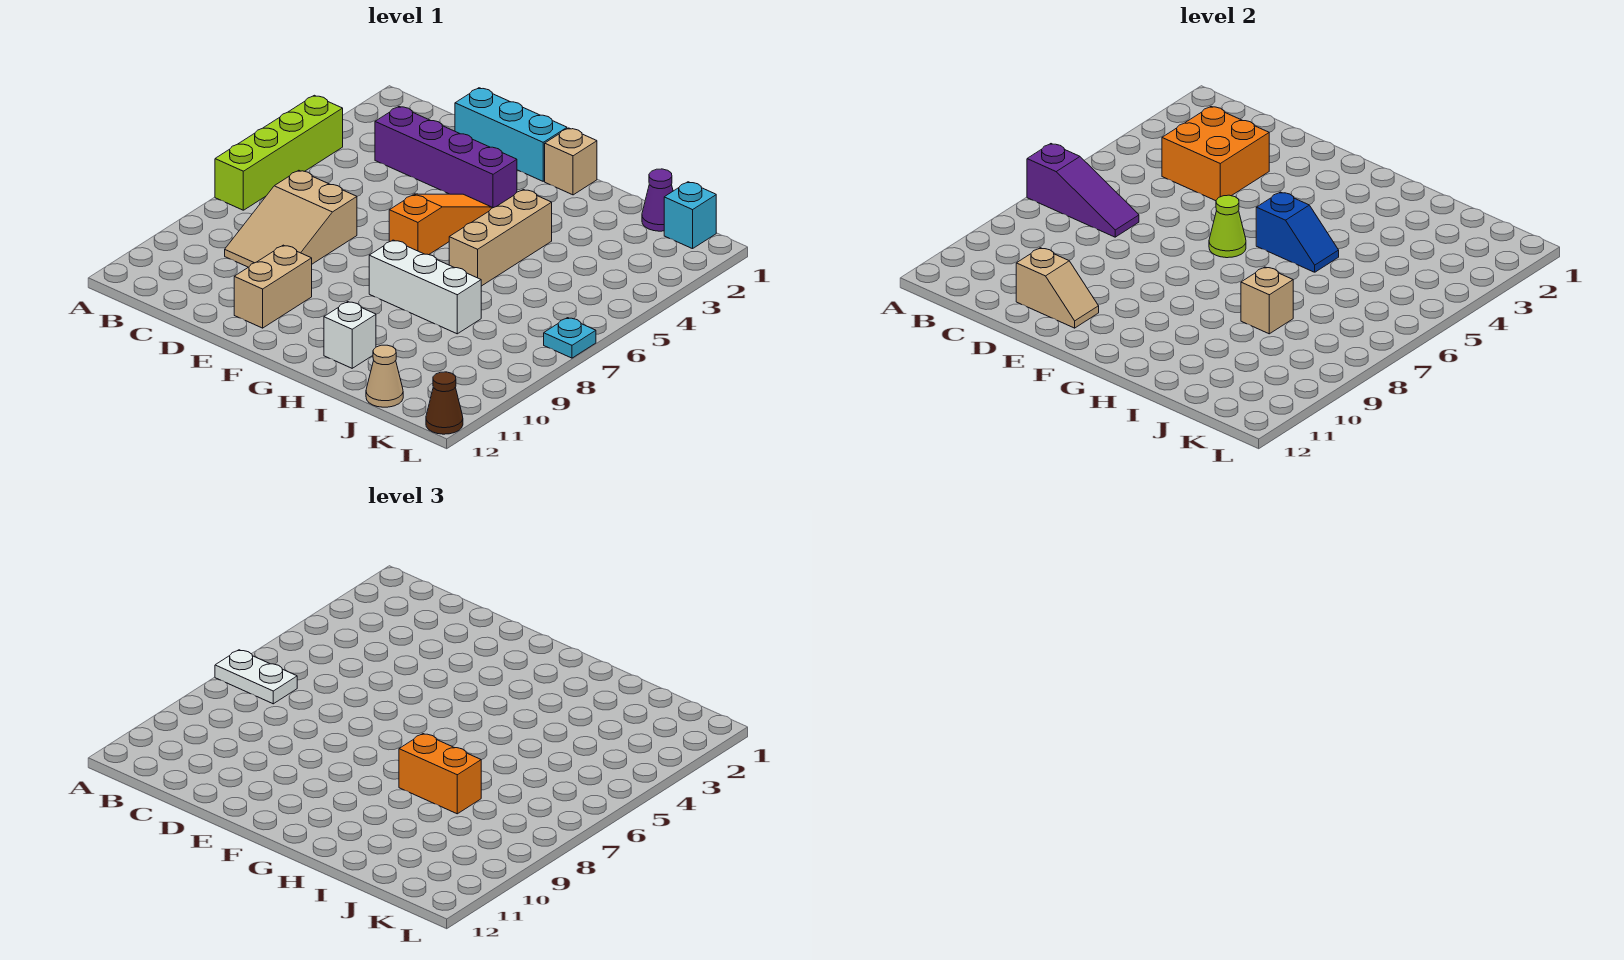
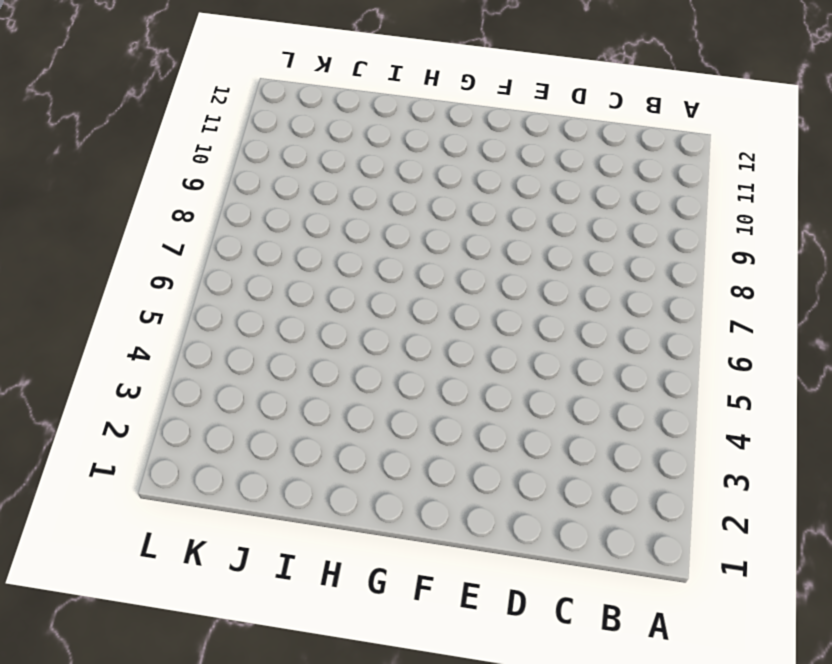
none -> lime 1x4 brick [215,95,343,210]
none -> purple 1x4 brick [375,106,517,208]
none -> tan 2x3 slope [225,170,357,267]

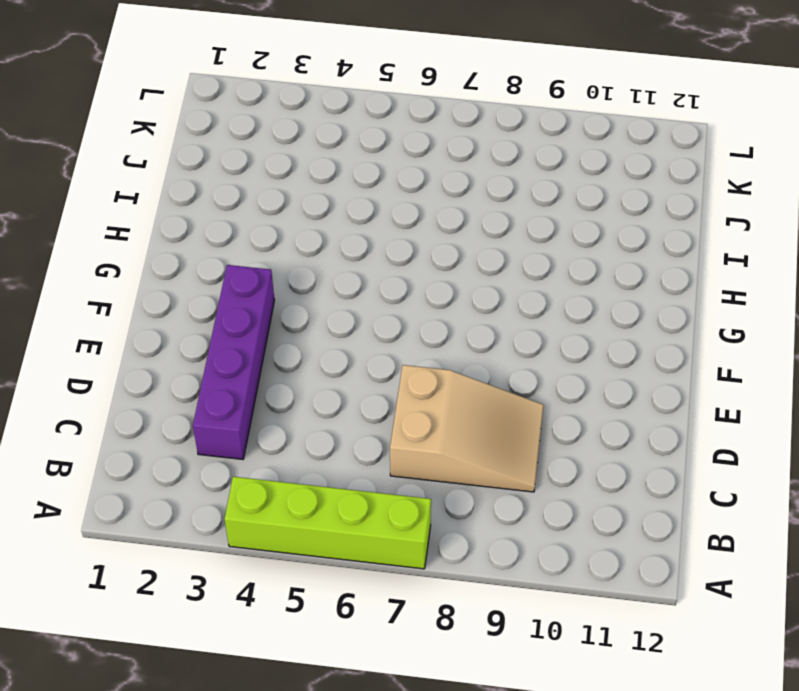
none -> cyan 1x3 brick [455,88,567,181]
none -> tan 1x2 brick [234,245,312,328]
none -> orange 1x3 slope [389,194,492,255]

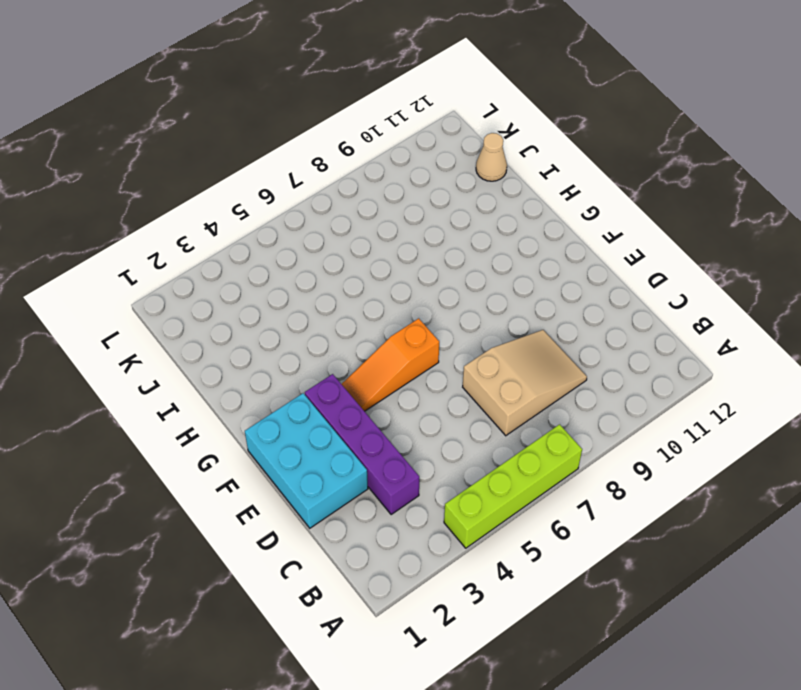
cyan 2x3 brick [245,393,368,528] -> cyan 1x3 brick [455,88,567,181]
none -> tan 1x2 brick [234,245,312,328]
none -> tan 1x1 brick [545,128,597,195]
none -> white 1x3 brick [369,240,481,334]

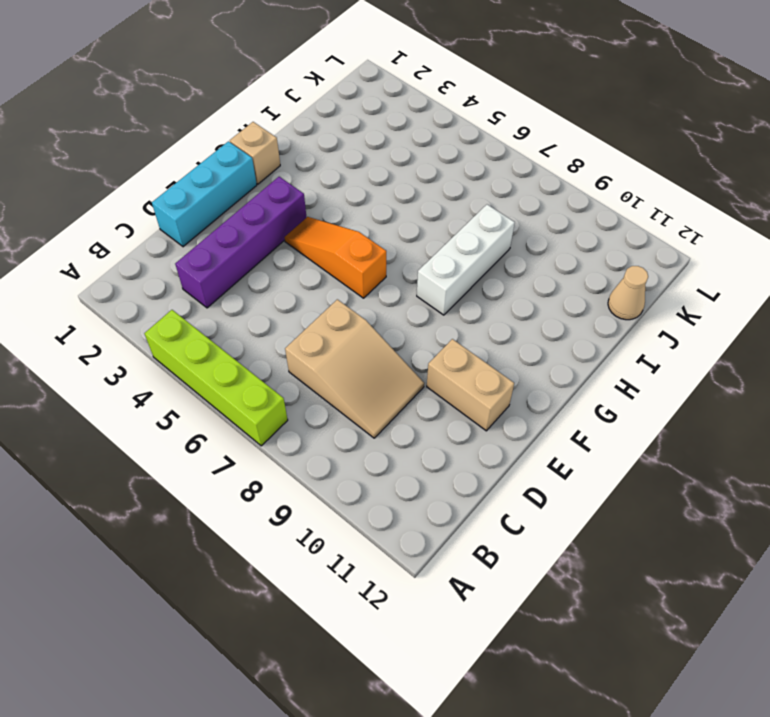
none -> tan 1x3 brick [449,190,552,286]
none -> white 1x1 brick [324,302,376,368]
none -> purple 1x1 cone [642,169,673,231]

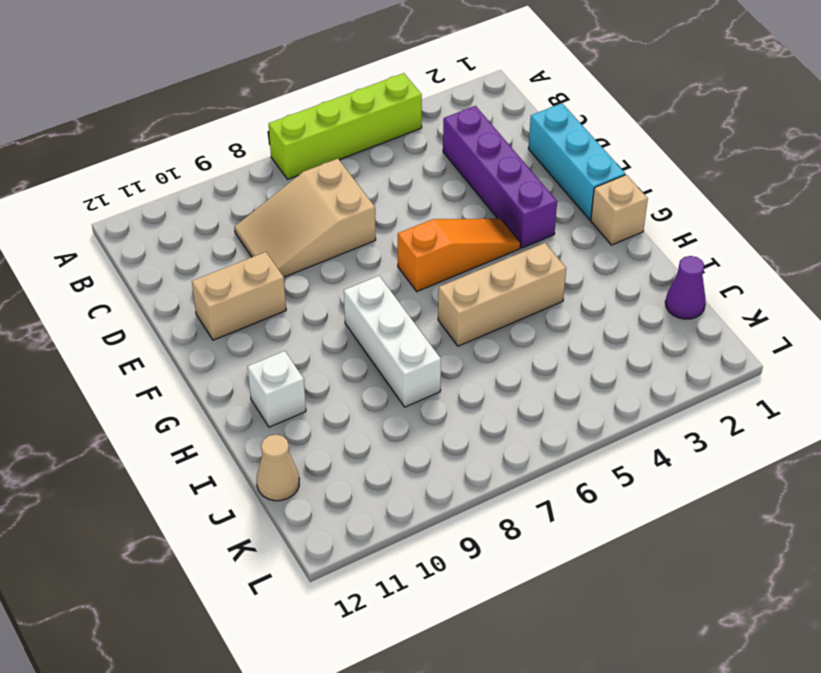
none -> cyan 1x1 brick [664,182,716,249]
none -> cyan 1x1 plate [544,318,596,358]
none -> brown 1x1 cone [426,372,463,434]

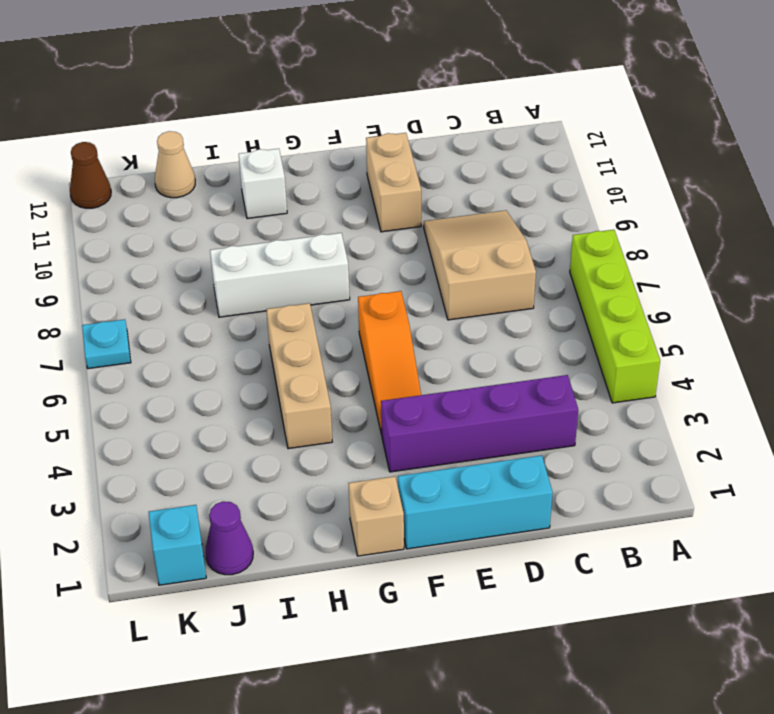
none -> purple 1x3 slope [1027,144,1139,237]
none -> orange 2x2 brick [1162,106,1269,201]
none -> tan 1x2 slope [1016,248,1099,328]

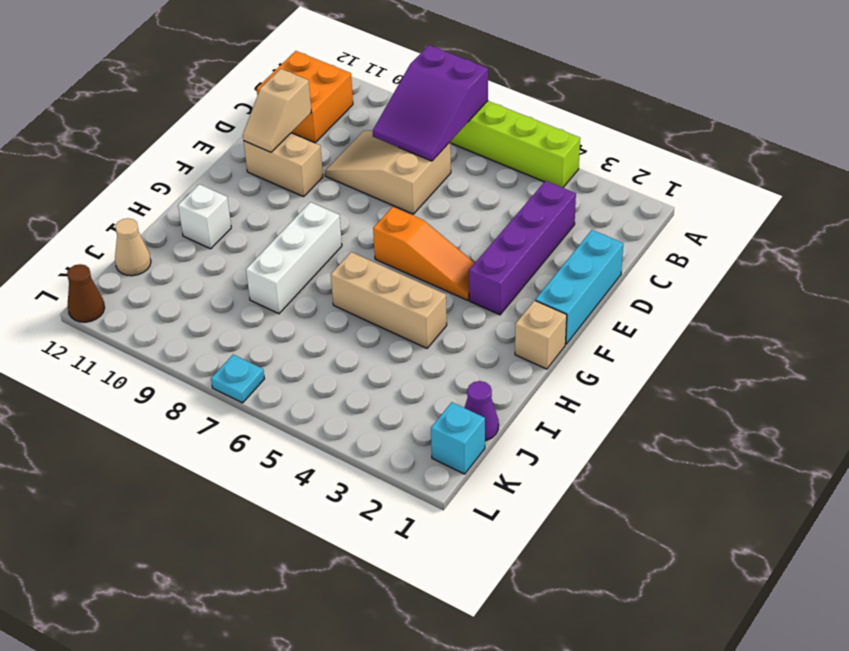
purple 2x3 slope [373,45,488,161] -> purple 1x3 slope [1027,144,1139,237]
orange 2x2 brick [257,51,353,143] -> orange 2x2 brick moved to [1162,106,1269,201]
none -> lime 1x1 cone [1209,195,1246,258]
none -> blue 1x2 slope [1256,192,1339,272]
none -> tan 1x1 brick [1241,267,1293,334]

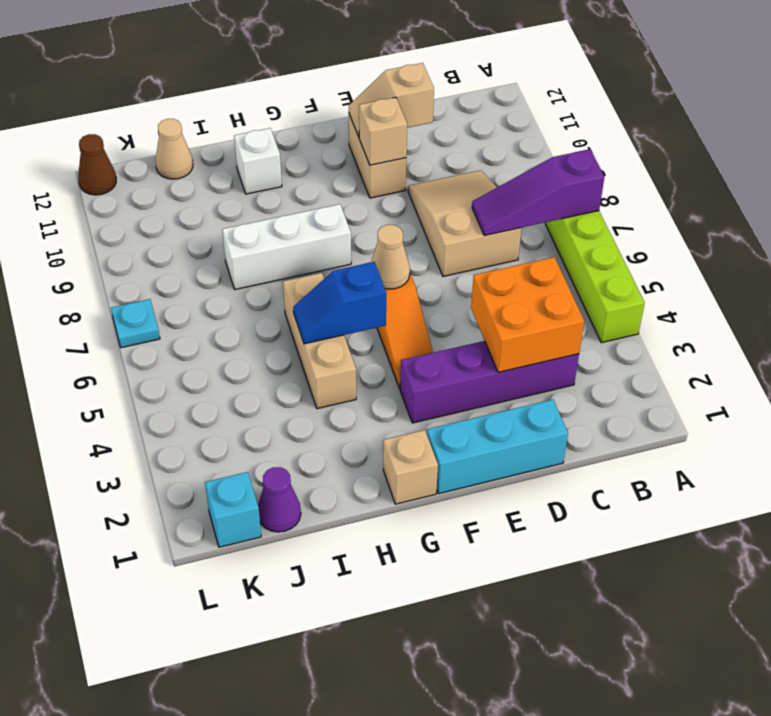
tan 1x1 brick [359,97,407,165] -> tan 1x1 brick moved to [1241,267,1293,334]
tan 1x1 cone [371,225,410,289] -> lime 1x1 cone [1209,195,1246,258]
none -> white 1x2 plate [215,650,297,704]
none -> orange 1x2 brick [399,734,481,814]

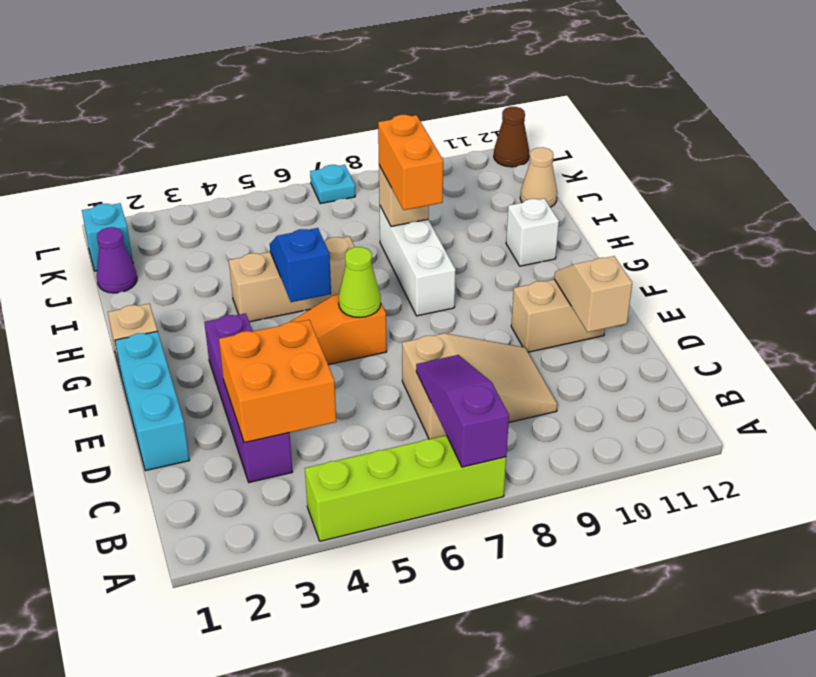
none -> white 1x2 plate [215,650,297,704]

